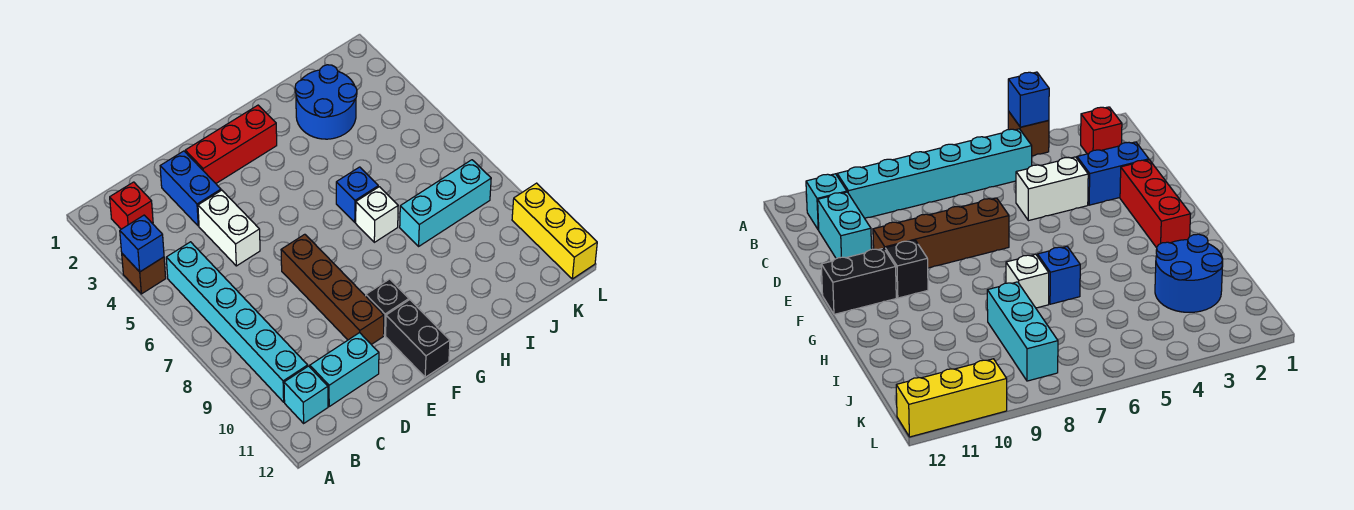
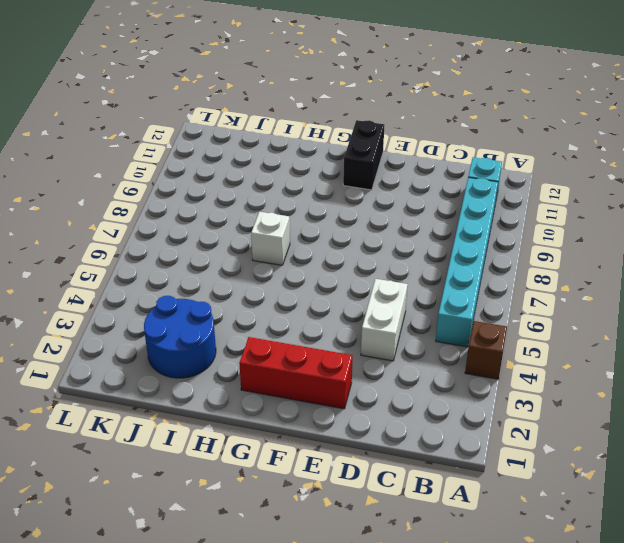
none -> red 1x1 brick [110,182,153,229]
none -> cyan 1x2 brick [310,333,379,406]
none -> blue 1x2 brick [160,151,221,226]

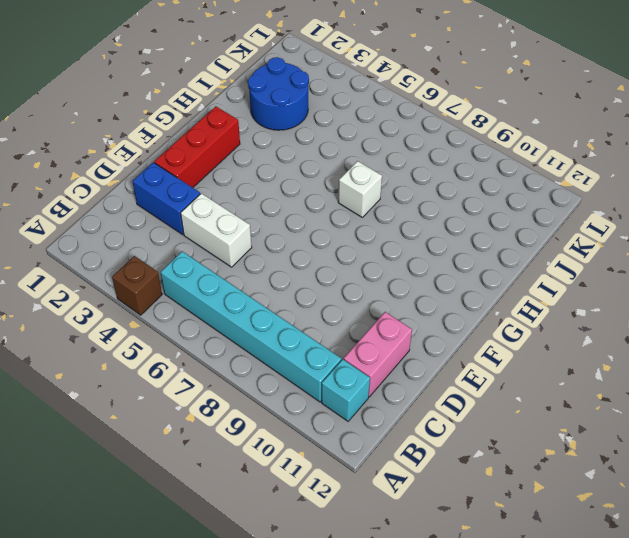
pink 1x2 brick [344,312,412,397] -> cyan 1x2 brick [310,333,379,406]
none -> red 1x1 brick [110,182,153,229]
none -> brown 1x4 brick [281,234,384,345]
none -> black 1x1 brick [366,279,409,335]

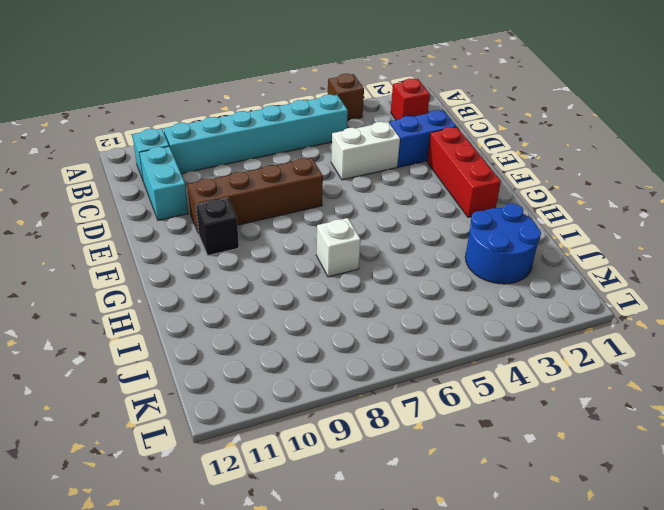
none -> black 1x2 brick [386,300,450,377]
none -> blue 1x1 brick [336,167,378,222]
none -> cyan 1x3 brick [400,160,491,246]

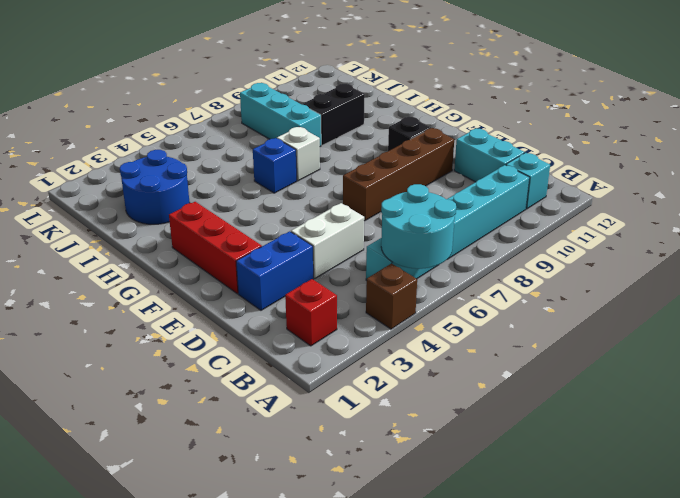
cyan 2x2 round brick [381,184,456,269] -> none
black 1x2 brick [302,84,365,145] -> black 1x2 brick moved to [386,300,450,377]
none -> yellow 1x3 brick [512,183,597,279]
none -> blue 1x1 brick [120,215,164,272]

